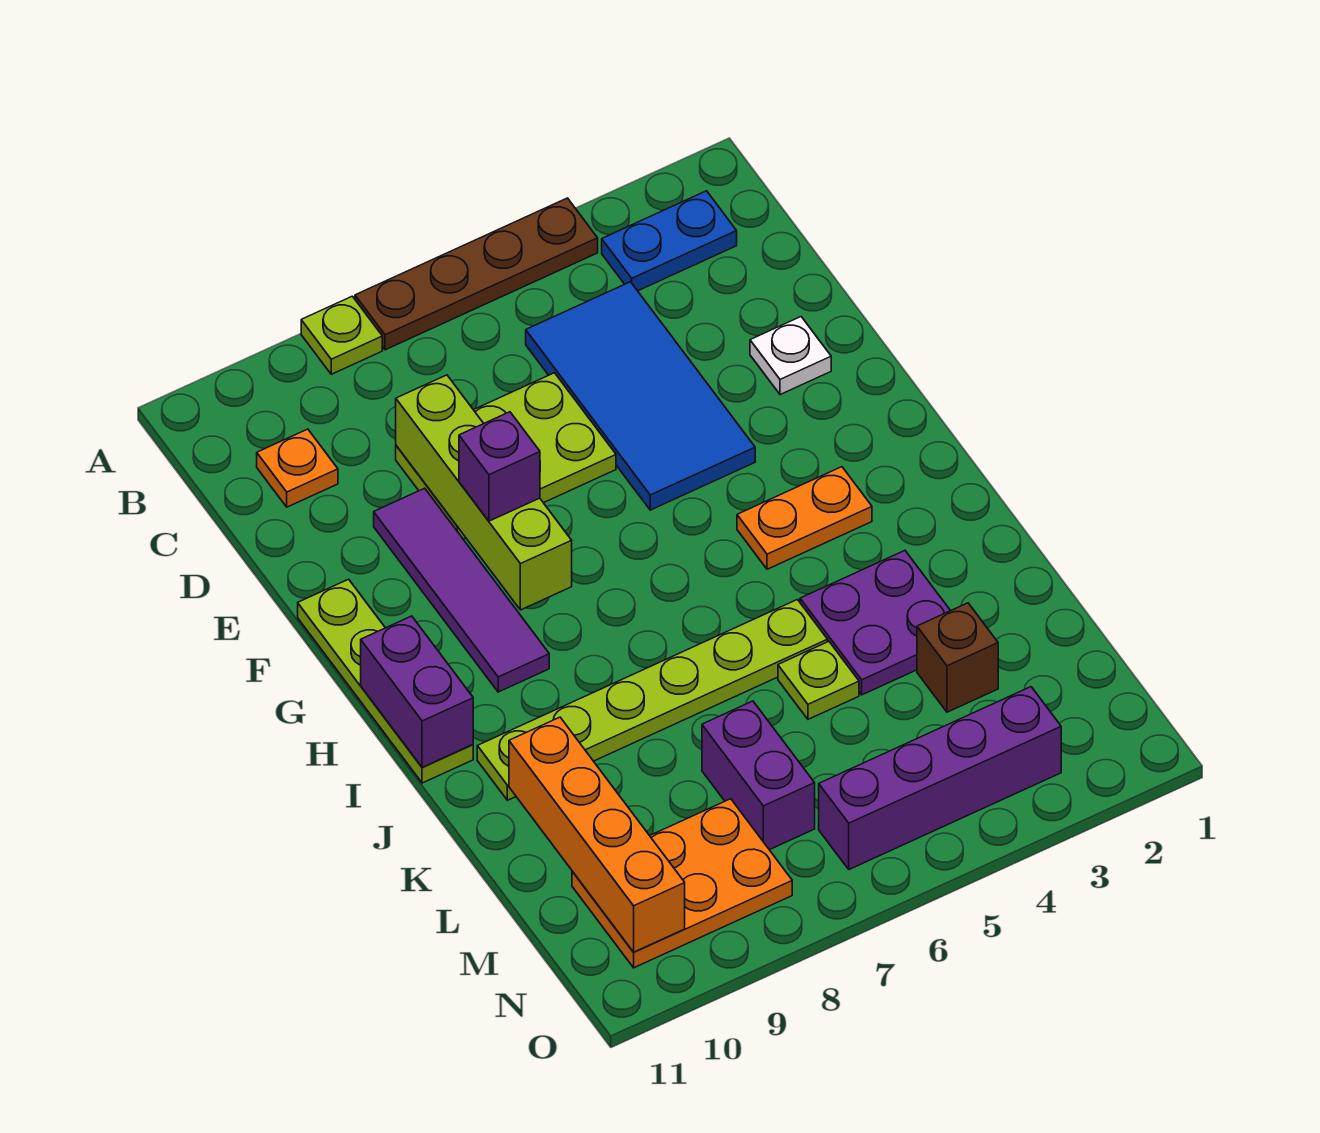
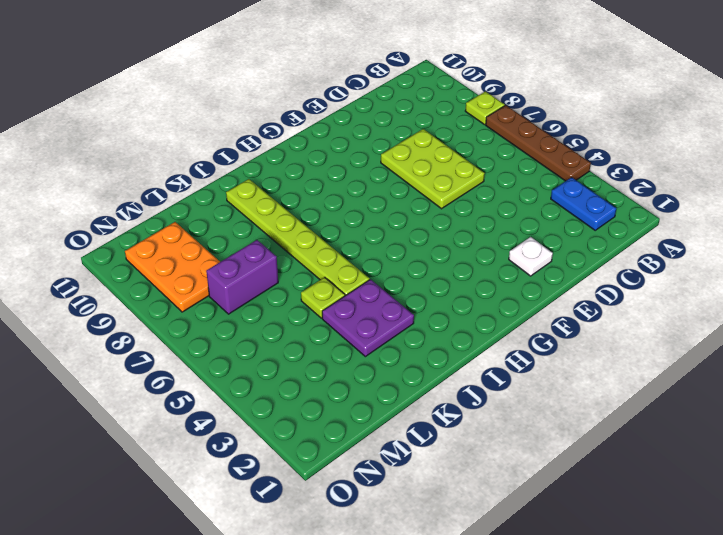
none -> blue 2x4 tile [526,282,755,510]
none -> orange 1x1 plate [257,429,338,507]
none -> purple 1x4 tile [374,488,549,692]

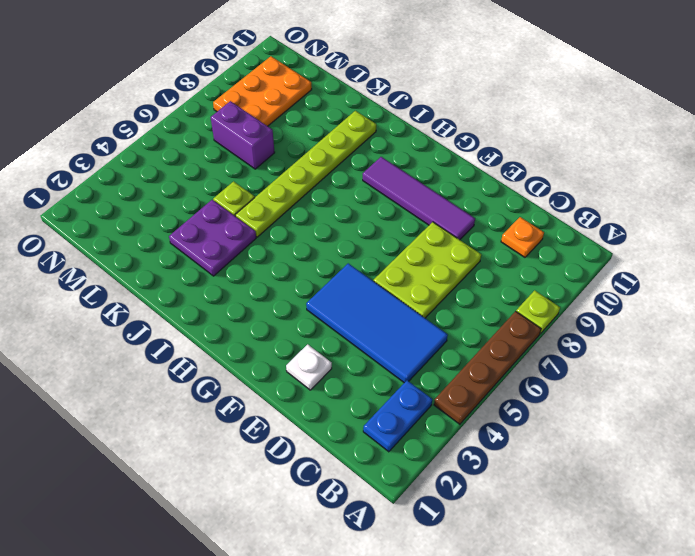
none -> lime 1x4 plate [298,579,473,783]
none -> orange 1x2 plate [737,467,872,569]
none -> brown 1x1 brick [917,603,998,712]

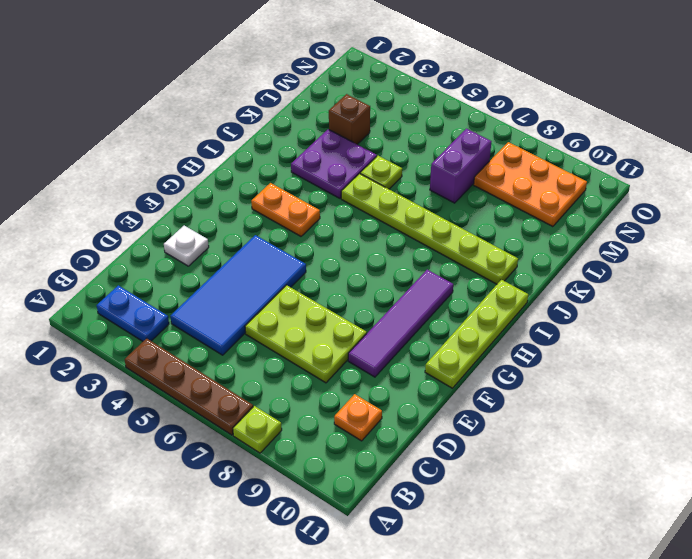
none -> purple 1x4 brick [819,687,1061,869]
none -> lime 1x4 brick [396,375,572,610]
none -> purple 1x2 brick [361,616,473,767]

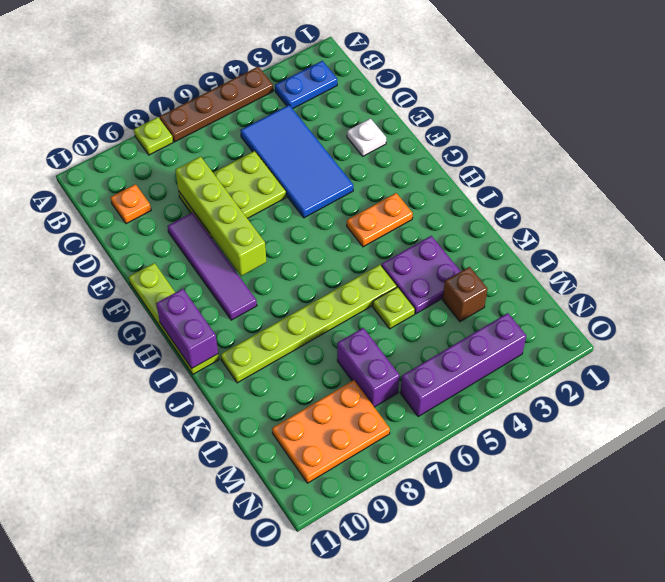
none -> orange 1x4 brick [509,717,685,952]
none -> purple 1x1 brick [459,412,540,521]

